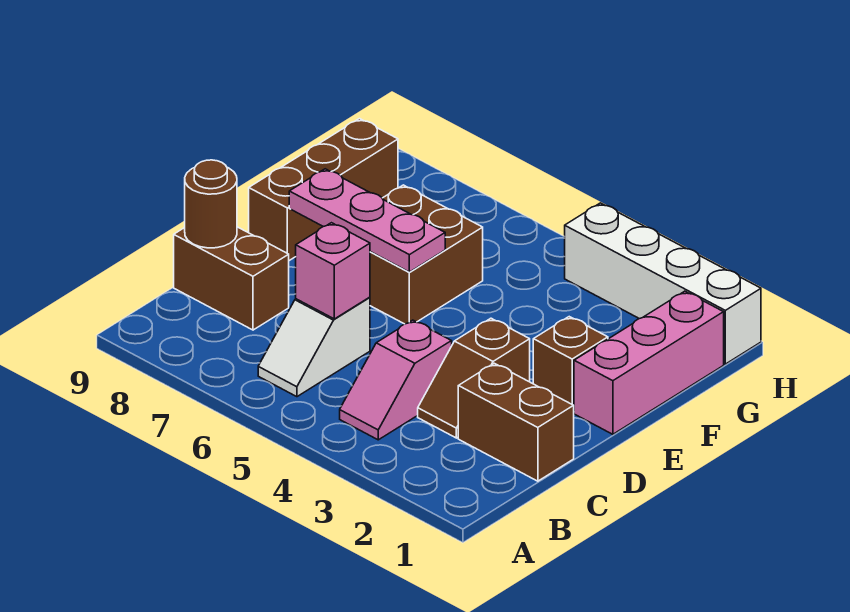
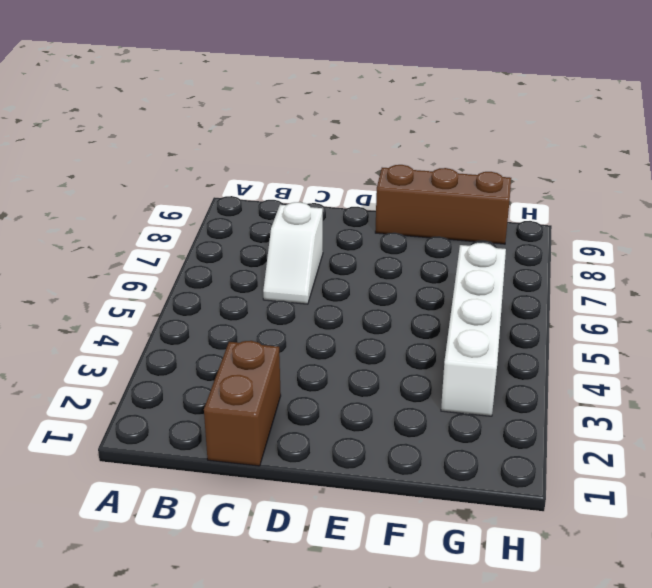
white 1x2 slope [263,202,323,304] -> white 1x2 slope turned to [258,297,370,397]
white 1x4 brick [441,243,506,416] -> white 1x4 brick moved to [565,203,761,364]
none -> pink 1x2 slope [340,320,452,440]
none -> brown 1x2 slope [418,318,530,438]
none -> brown 1x2 brick [174,227,289,330]

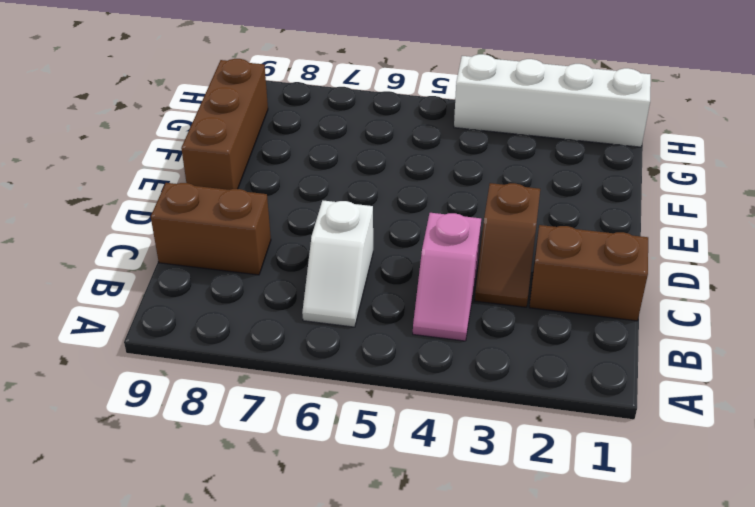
none -> pink 1x3 brick [574,291,724,434]
none -> brown 1x1 brick [533,317,608,406]
none -> brown 2x2 brick [370,185,483,324]

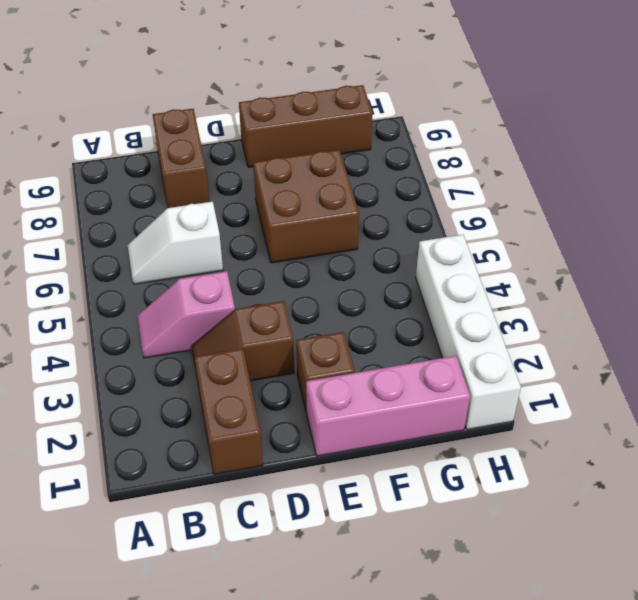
none -> pink 1x1 brick [296,223,370,319]
none -> brown 1x1 round brick [185,160,237,248]
none -> pink 1x3 plate [289,169,445,272]

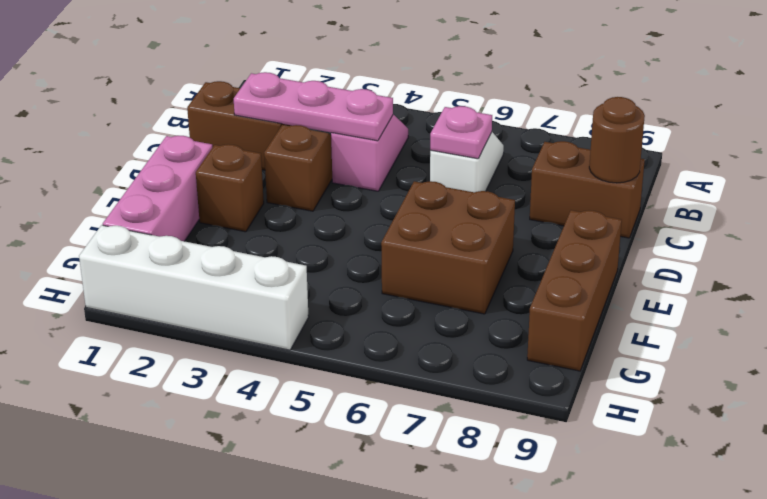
pink 1x3 plate [234,72,393,141] -> pink 1x3 plate moved to [289,169,445,272]
pink 1x1 plate [430,106,492,159] -> pink 1x1 brick [296,223,370,319]

